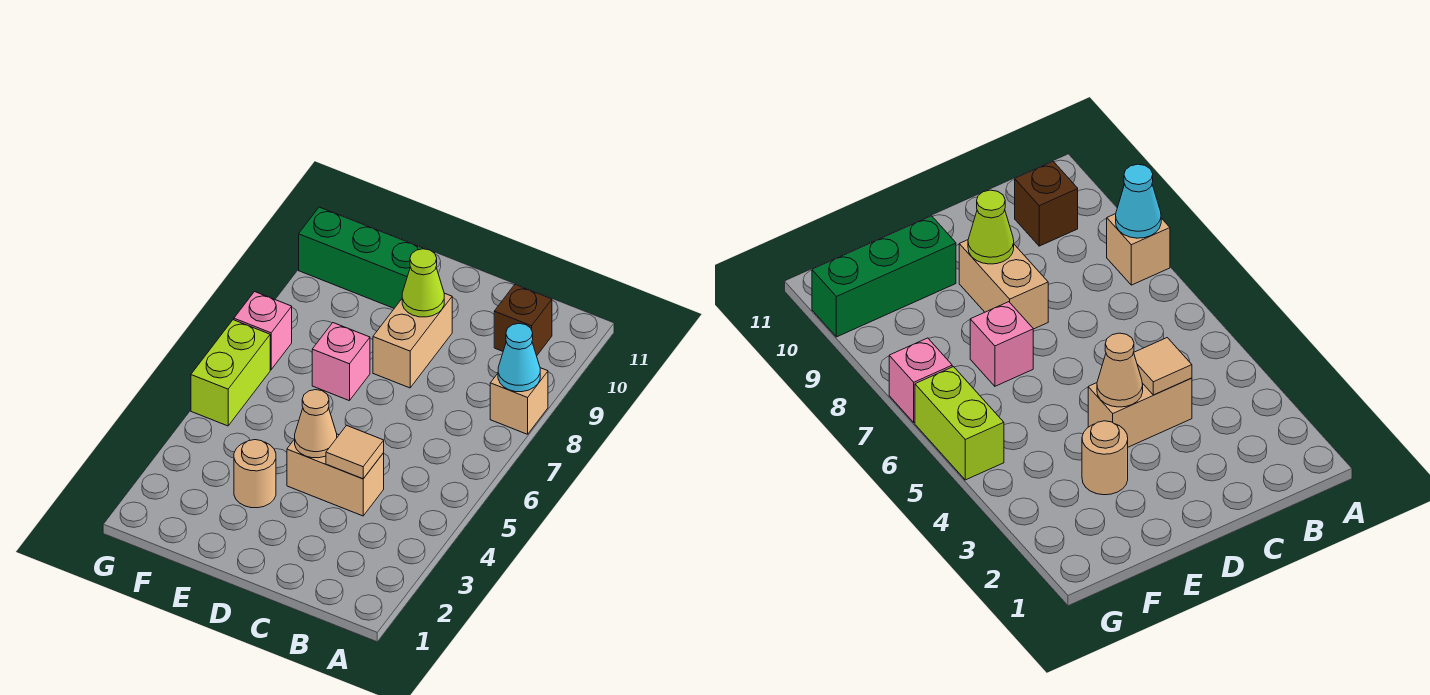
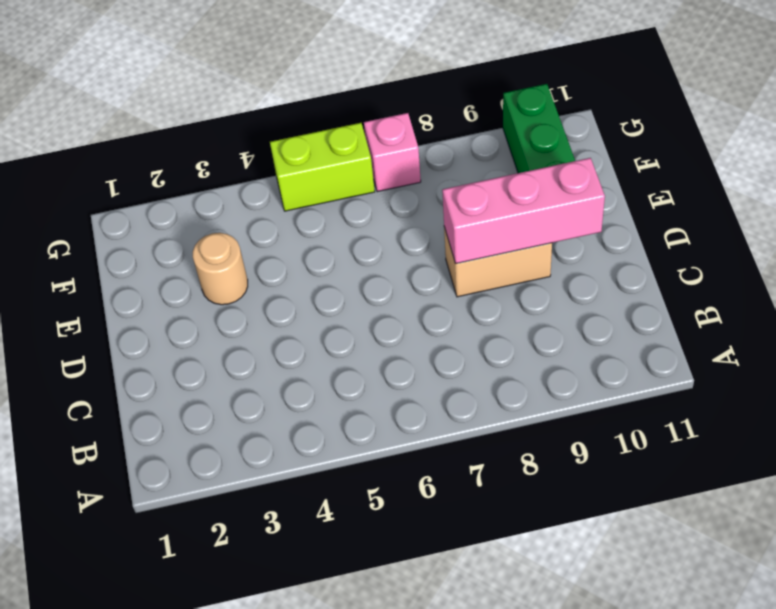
pink 1x3 brick [442,158,605,264] -> lime 1x1 cone [402,249,444,317]
none -> tan 1x1 brick [490,368,548,434]
none -> brown 1x1 brick [494,285,552,356]
none -> tan 1x2 brick [287,434,384,516]

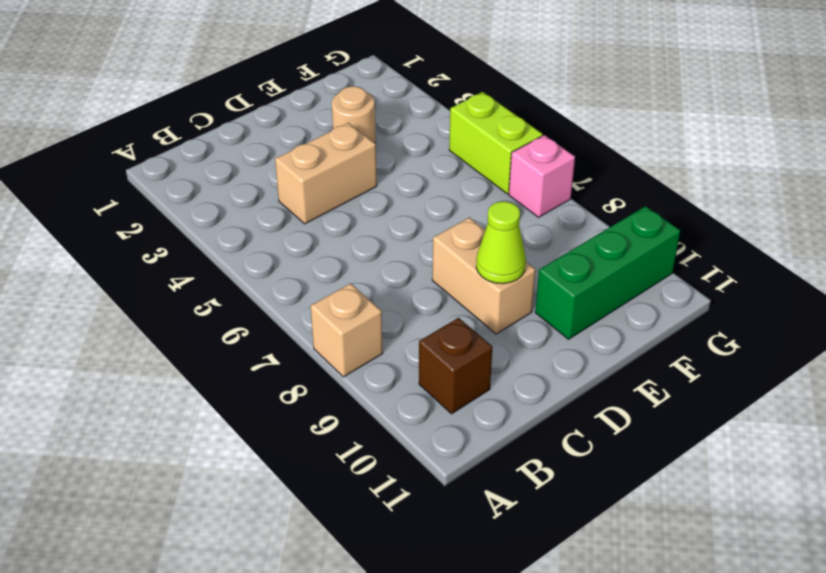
none -> pink 1x1 brick [312,323,370,401]
none -> cyan 1x1 cone [498,324,540,392]
none -> tan 1x1 tile [326,425,384,479]

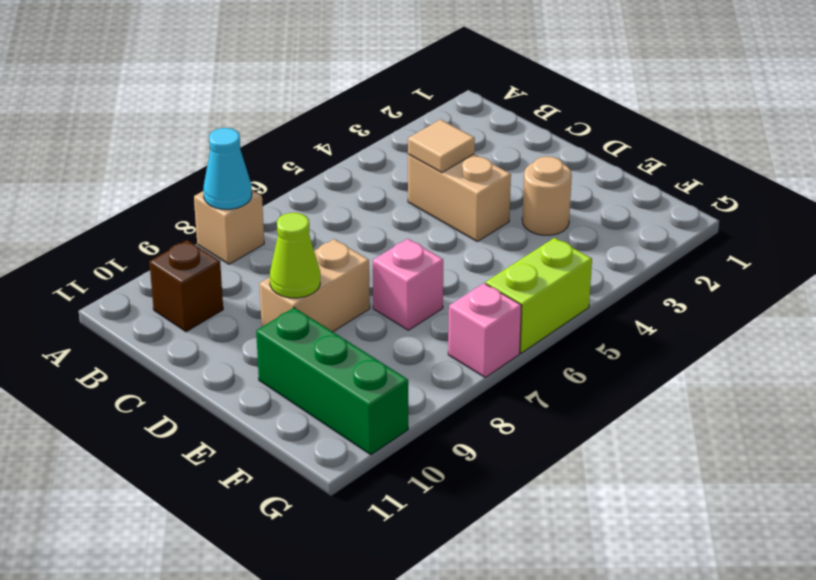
none -> tan 1x1 cone [295,390,337,458]

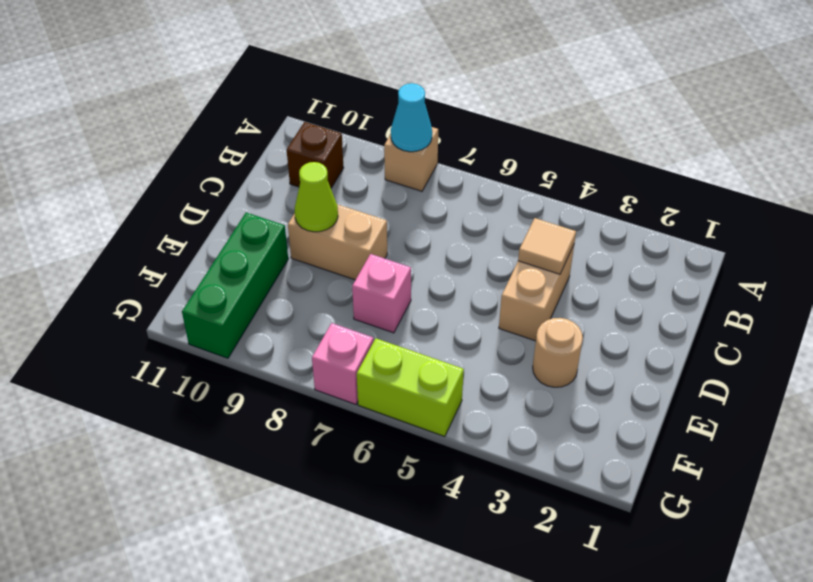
none -> tan 1x1 cone [295,390,337,458]

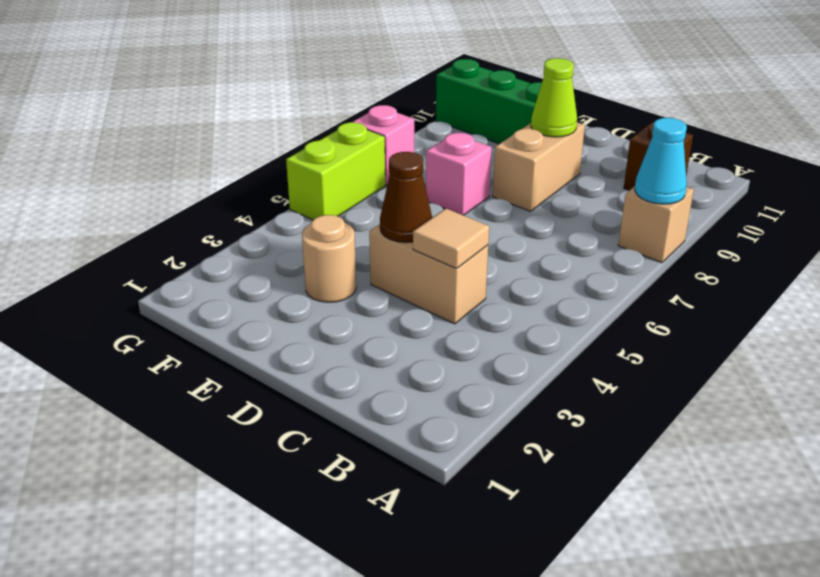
brown 1x1 cone [380,152,432,243] -> tan 1x1 cone [295,390,337,458]

